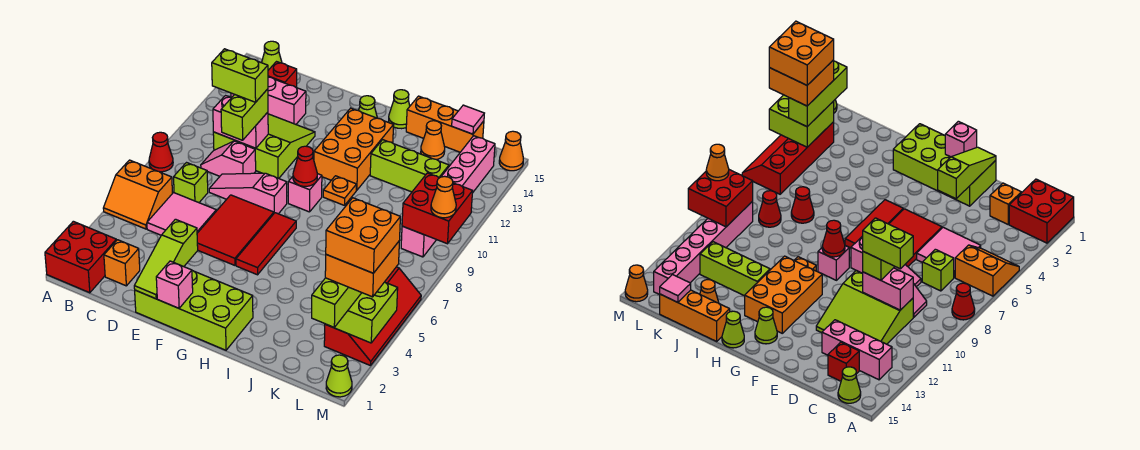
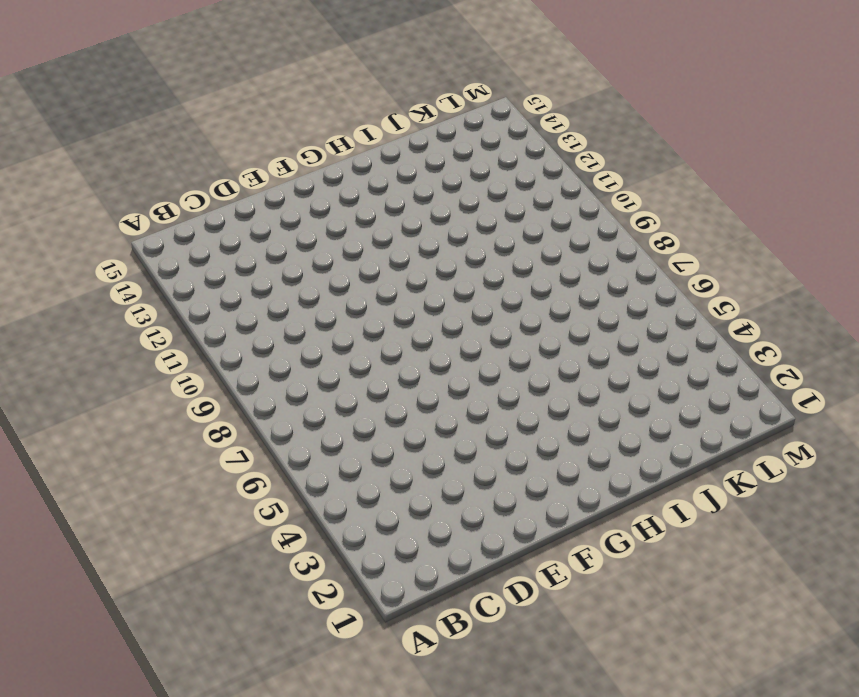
none -> red 2x2 brick [45,221,116,293]
none -> orange 2x2 slope [103,160,172,229]
none -> red 1x1 cone [149,132,173,172]
none -> pink 1x3 brick [231,77,306,124]

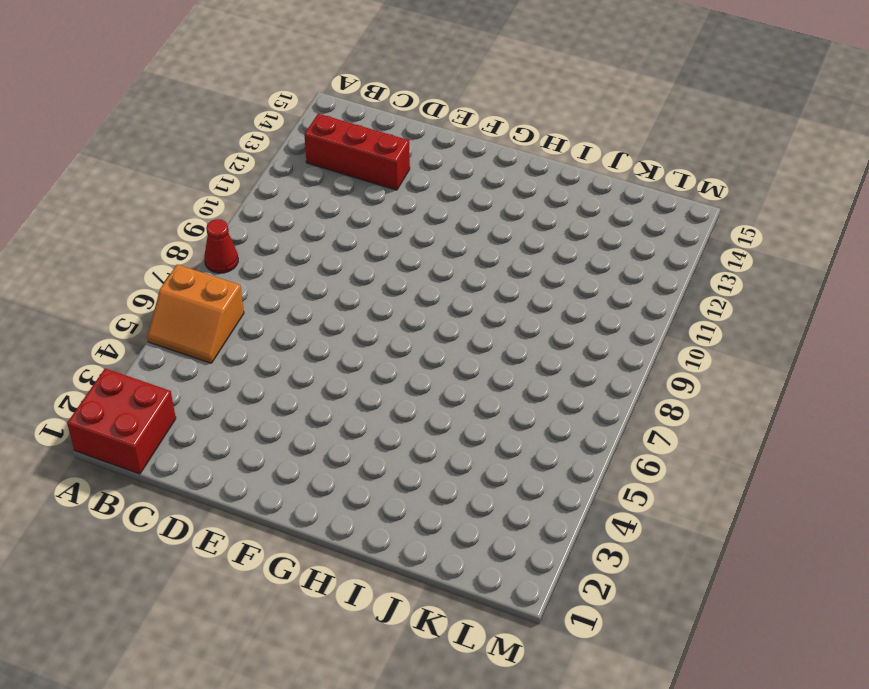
red 1x3 brick [304,114,410,190] -> pink 1x3 brick [231,77,306,124]
none -> lime 1x1 cone [262,41,282,70]
none -> orange 1x1 brick [104,240,140,286]
none -> pink 2x2 tile [147,193,216,235]
none -> lime 1x1 brick [174,163,208,203]

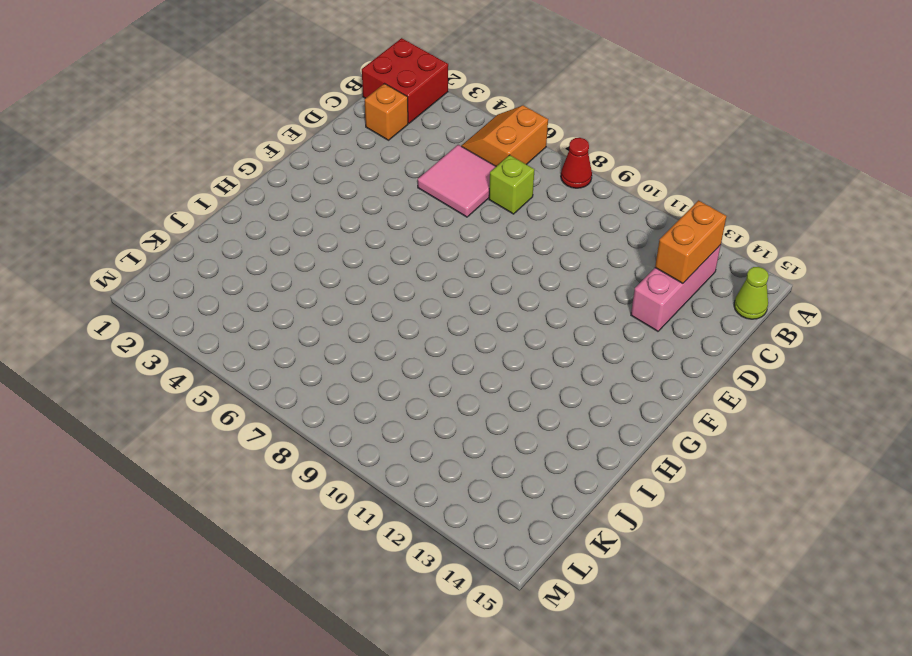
orange 1x2 brick [655,200,727,283] -> none
none -> pink 1x2 slope [201,141,256,176]
none -> lime 3x3 slope [213,114,315,178]
none -> red 1x1 brick [268,62,297,88]
none -> pink 1x3 slope [209,173,287,214]

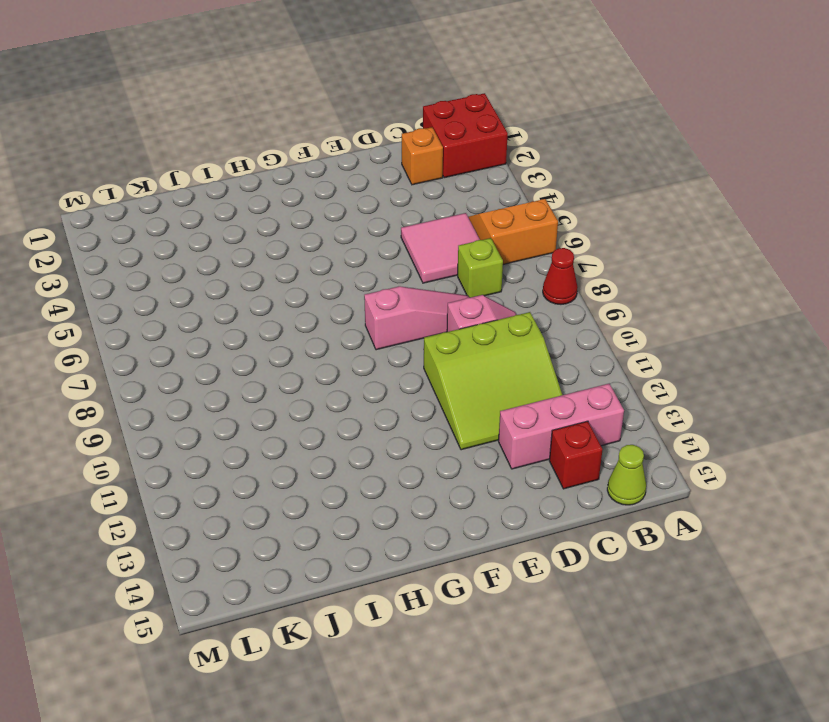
none -> lime 2x4 brick [135,271,253,350]
none -> red 2x3 tile [197,195,274,265]
none -> red 1x3 tile [236,213,296,275]
none -> pink 1x1 brick [288,174,322,212]

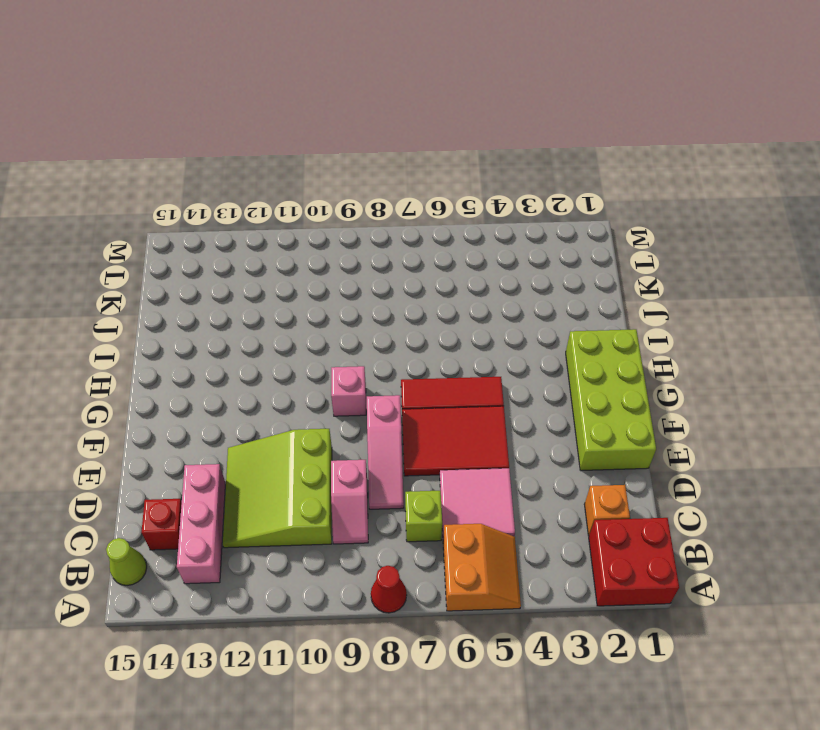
none -> orange 2x3 brick [314,108,394,190]
none -> lime 1x1 cone [359,96,377,118]
none -> orange 1x1 plate [323,176,357,205]
none -> lime 1x1 cone [389,90,410,129]

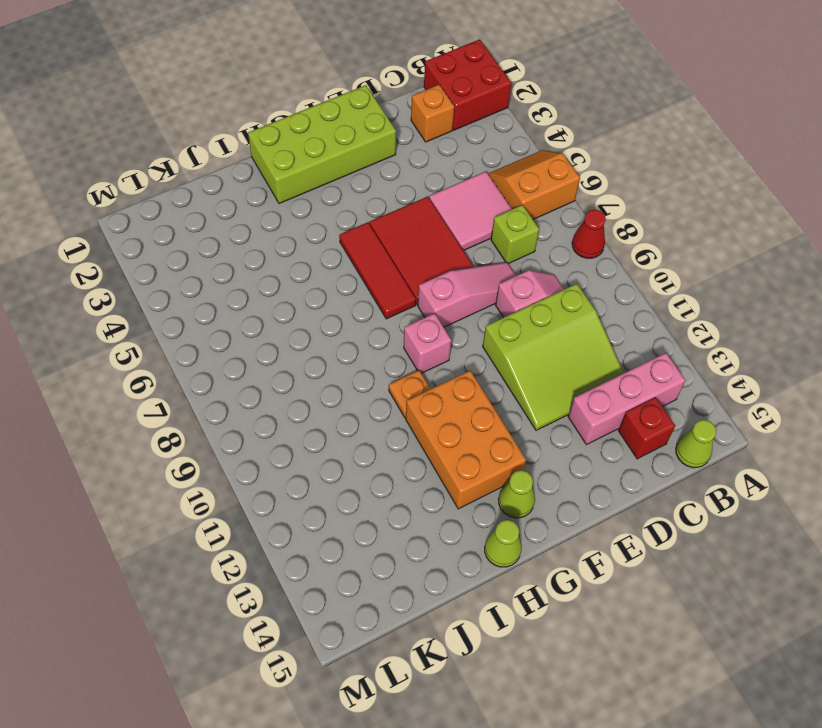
none -> lime 1x3 brick [370,140,449,192]
none -> orange 1x3 brick [406,96,484,152]
none -> red 1x1 cone [791,187,814,223]
none -> orange 1x1 cone [421,121,445,160]

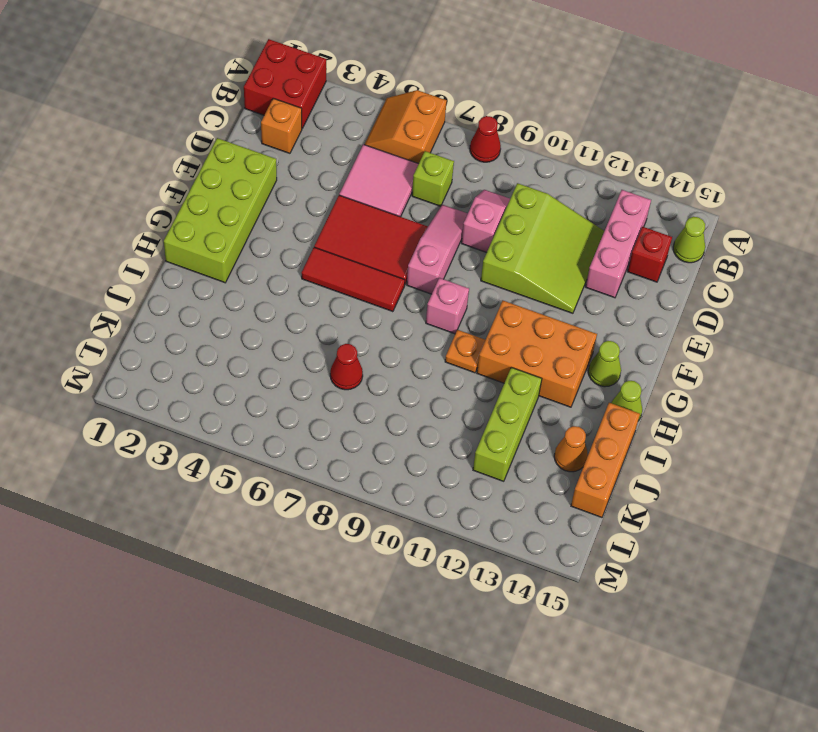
none -> red 1x1 cone [759,191,781,227]
none -> red 2x4 slope [324,267,421,366]
none -> pink 1x6 brick [401,136,495,257]
none -> lime 1x1 cone [326,355,352,397]

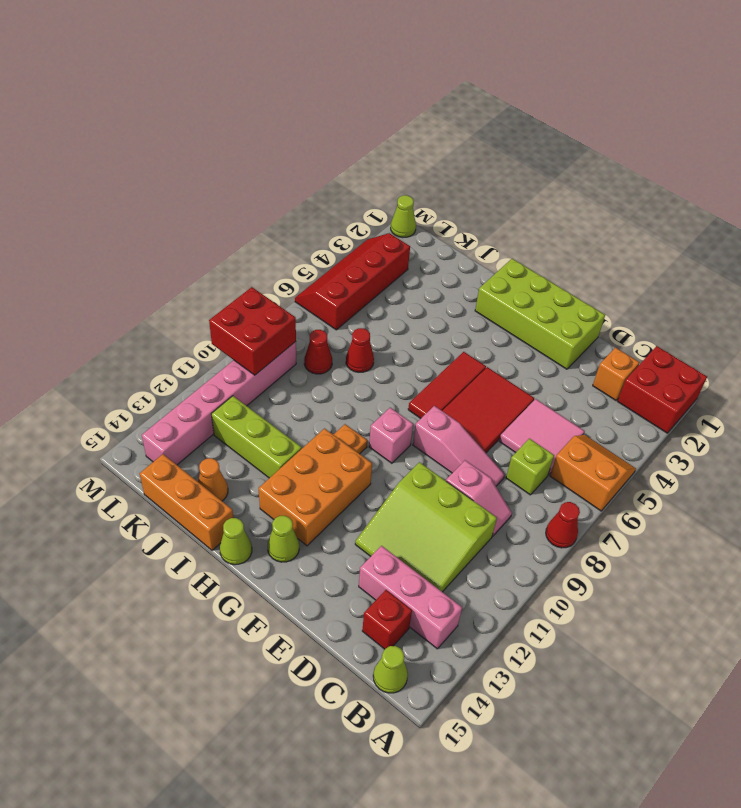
none -> orange 1x1 cone [499,131,523,171]
none -> pink 1x2 brick [213,96,268,148]
none -> lime 1x3 slope [134,219,198,299]
none -> pink 1x1 brick [156,261,193,308]

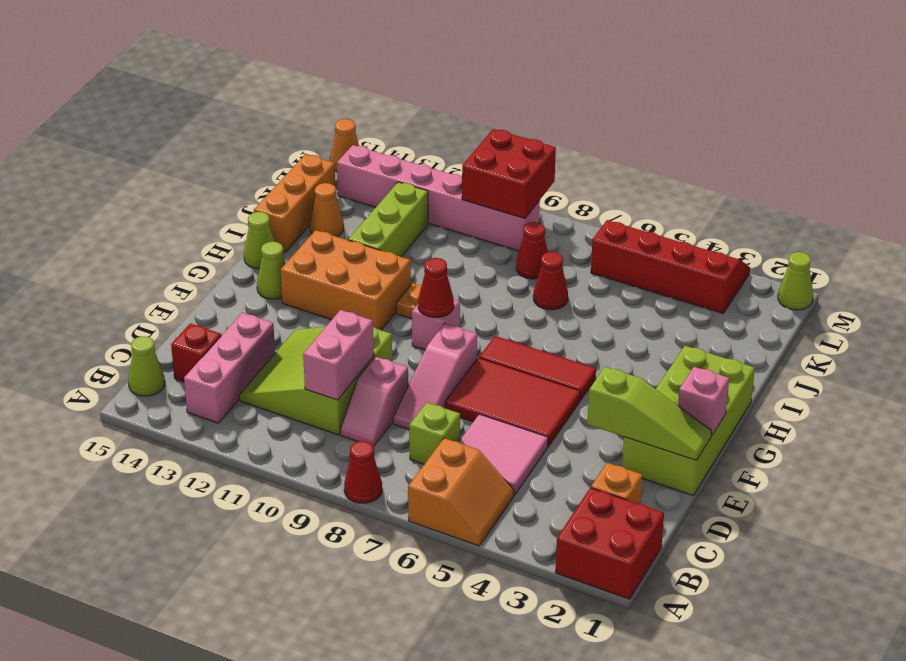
none -> pink 1x1 tile [452,105,484,134]
none -> lime 2x2 brick [326,282,398,343]
none -> lime 1x2 brick [221,89,268,140]
none -> lime 1x3 brick [312,278,362,327]

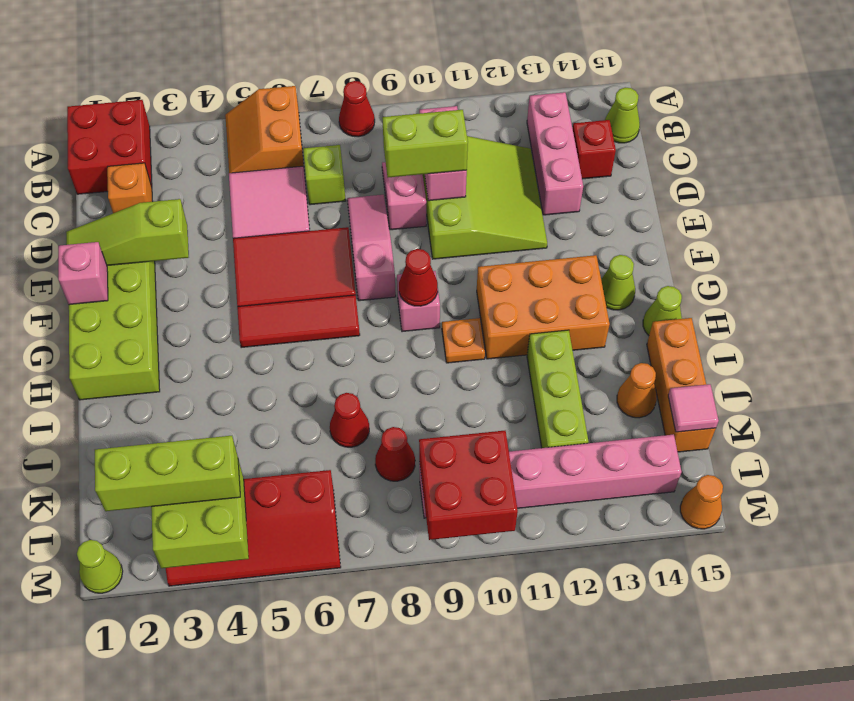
none -> orange 1x1 cone [431,176,456,218]
none -> lime 1x2 brick [212,49,268,102]
none -> orange 2x2 brick [325,242,399,297]
none -> orange 2x2 brick [326,198,400,273]

